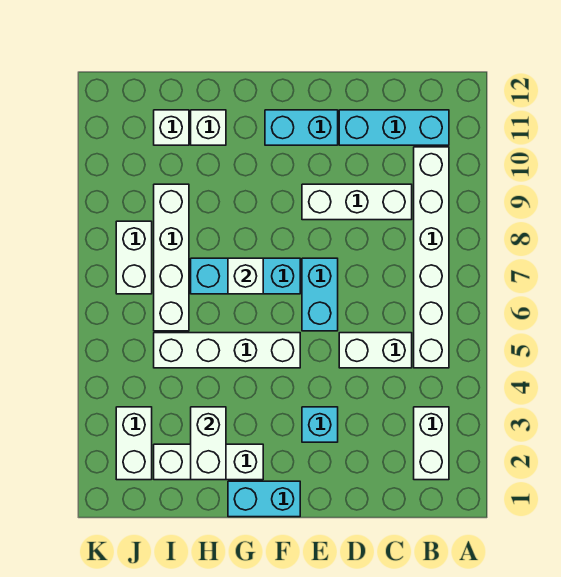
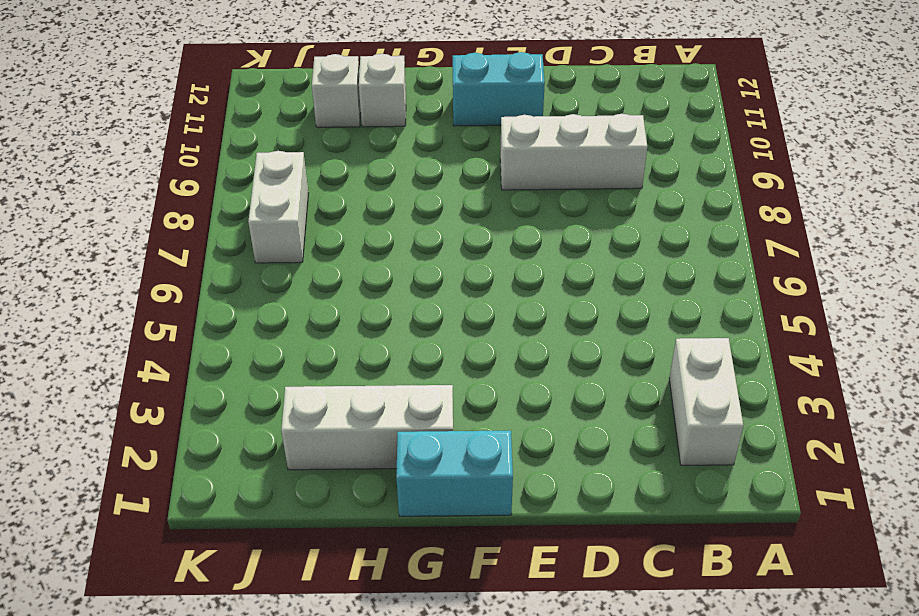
none -> white 1x6 brick [414,147,449,368]
none -> cyan 1x3 brick [339,110,449,145]
none -> white 1x2 brick [339,333,412,368]

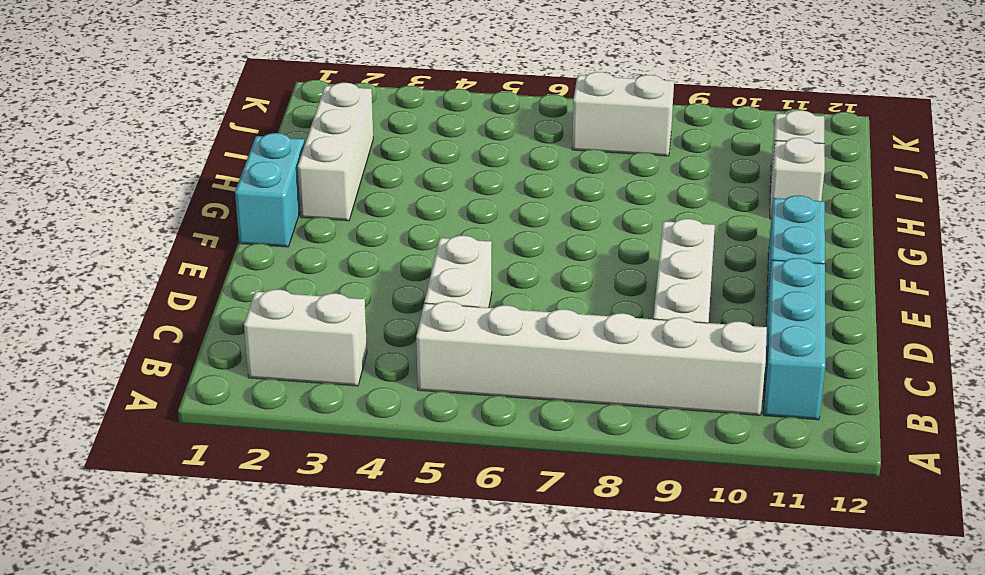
none -> cyan 1x1 brick [302,407,338,442]
none -> cyan 1x2 brick [302,258,338,331]
none -> white 1x4 brick [154,333,300,368]

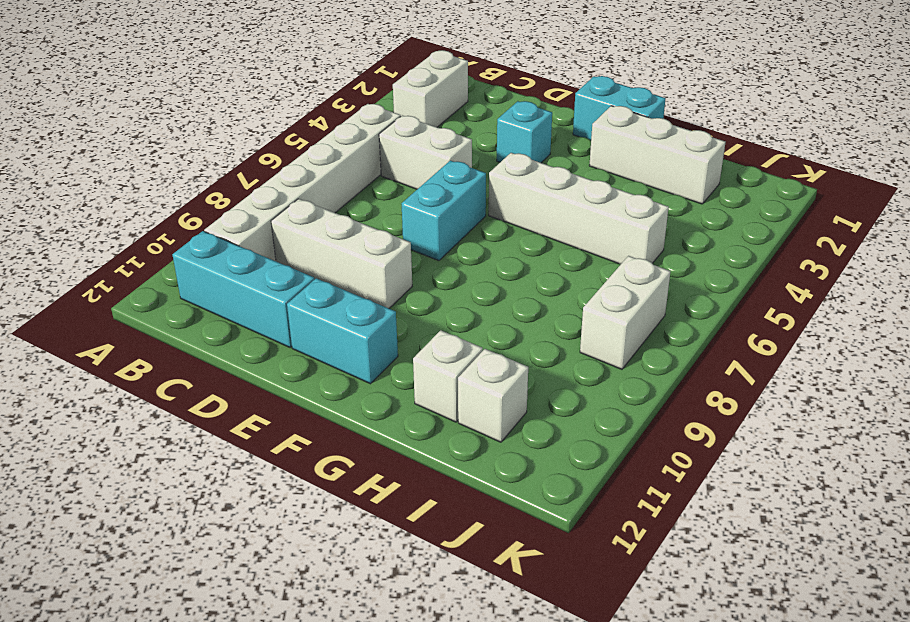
none -> cyan 1x3 brick [191,258,300,294]
none -> white 1x4 brick [154,184,189,331]
none -> white 1x2 brick [116,407,152,480]

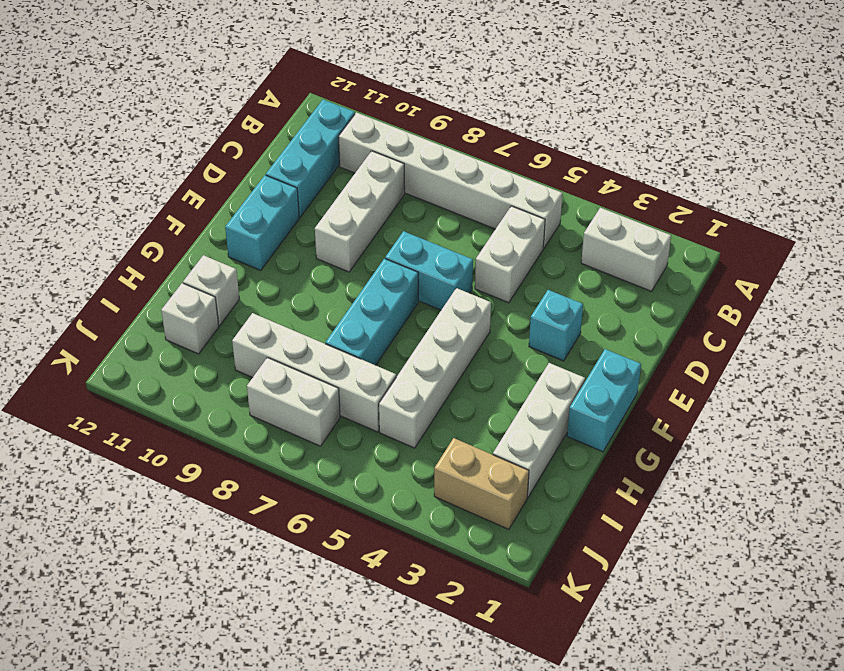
tan 1x2 brick [434,438,529,529] -> white 1x2 brick [116,407,152,480]
none -> white 1x1 brick [228,258,263,294]
none -> white 1x2 brick [191,407,226,480]

